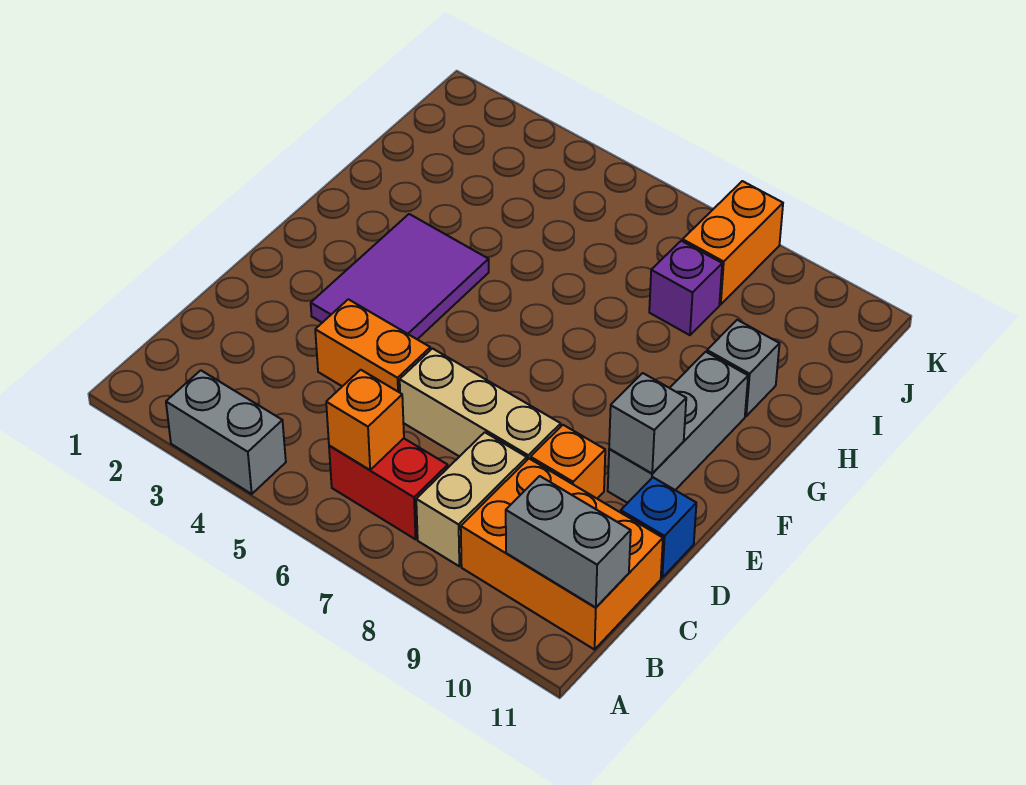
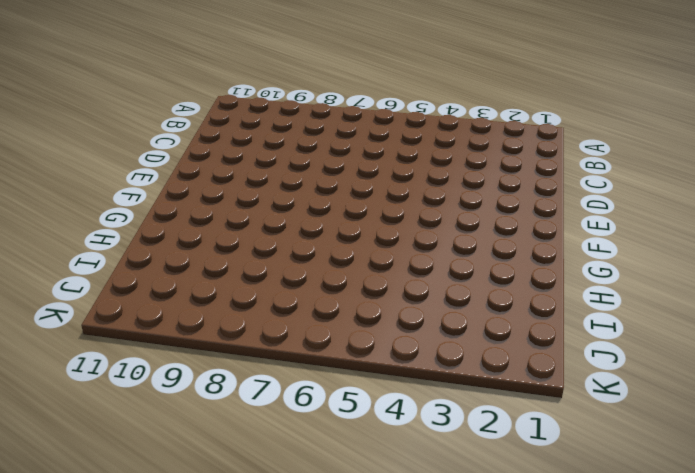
none -> grey 1x2 brick [166,370,286,494]
none -> red 1x2 brick [329,438,448,539]
none -> tan 1x2 brick [416,432,527,566]

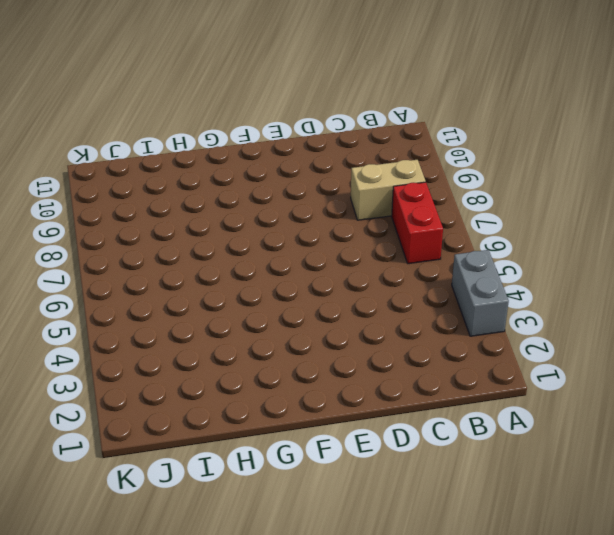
none -> orange 2x3 brick [461,459,663,650]
none -> orange 1x2 brick [315,299,430,393]
none -> tan 1x3 brick [400,349,561,460]

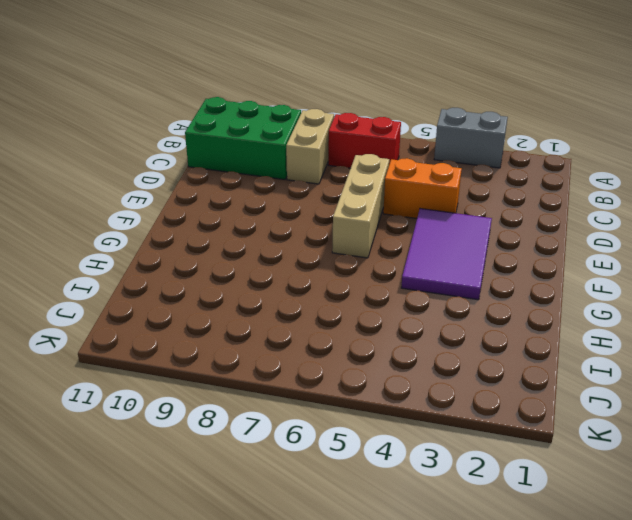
green 2x3 brick [185,97,301,180] -> orange 2x3 brick [461,459,663,650]
tan 1x3 brick [332,154,389,258] -> tan 1x3 brick turned to [400,349,561,460]
none -> orange 1x1 brick [531,425,605,498]
none -> blue 1x1 brick [621,477,696,578]
none -> grey 1x3 brick [608,352,748,503]

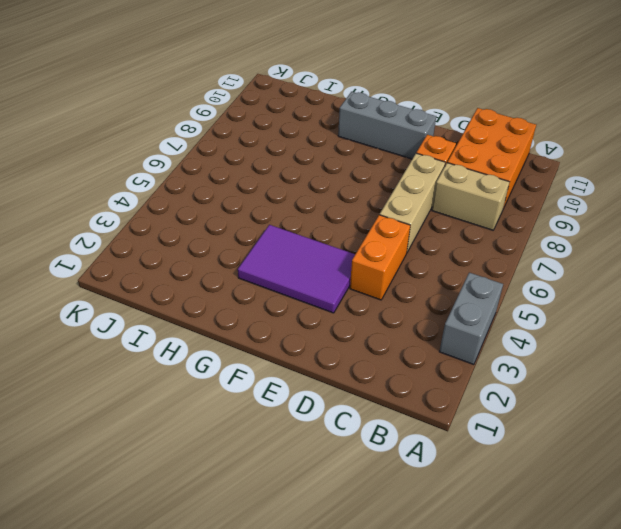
none -> red 1x2 brick [329,438,448,539]
none -> blue 1x1 brick [621,477,696,578]
none -> grey 1x1 brick [707,320,780,416]

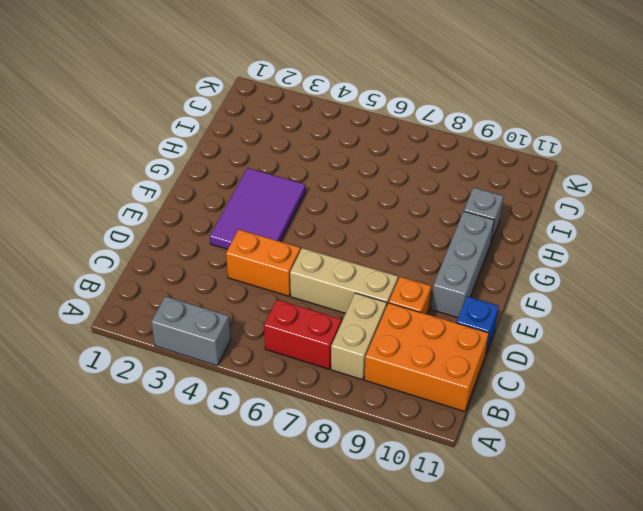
none -> purple 1x1 brick [649,241,722,335]
none -> orange 1x2 brick [682,181,783,304]
none -> orange 1x1 brick [326,370,404,470]

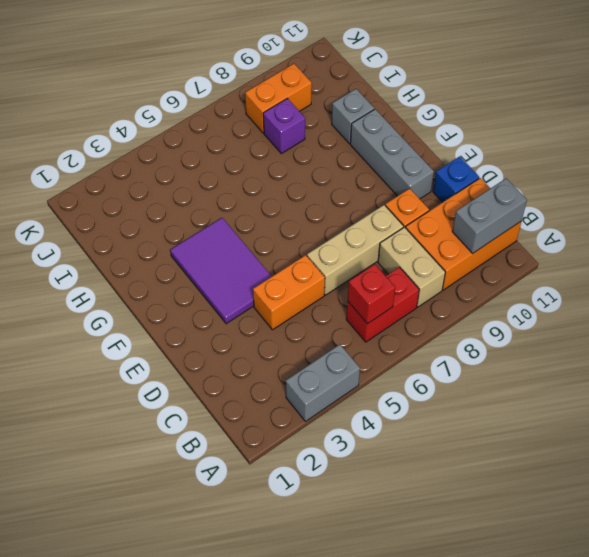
red 1x1 brick [348,264,395,324] -> orange 1x1 brick [326,370,404,470]
orange 1x2 brick [245,64,312,133] -> orange 1x2 brick turned to [682,181,783,304]
none -> grey 1x1 brick [609,373,686,473]

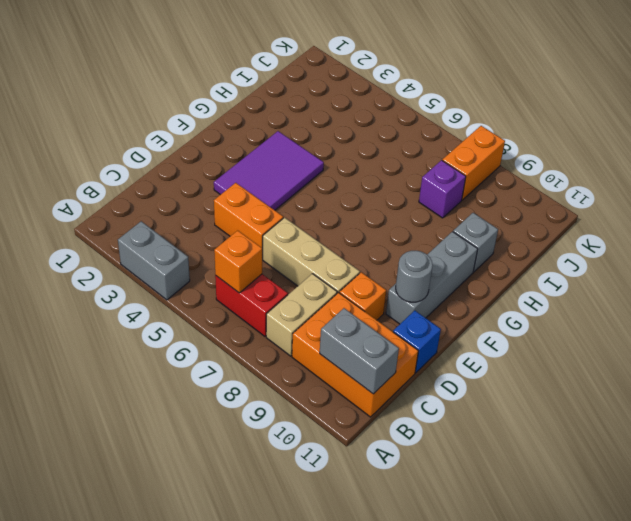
grey 1x1 round brick [396,251,433,302] -> grey 1x1 brick [609,373,686,473]

